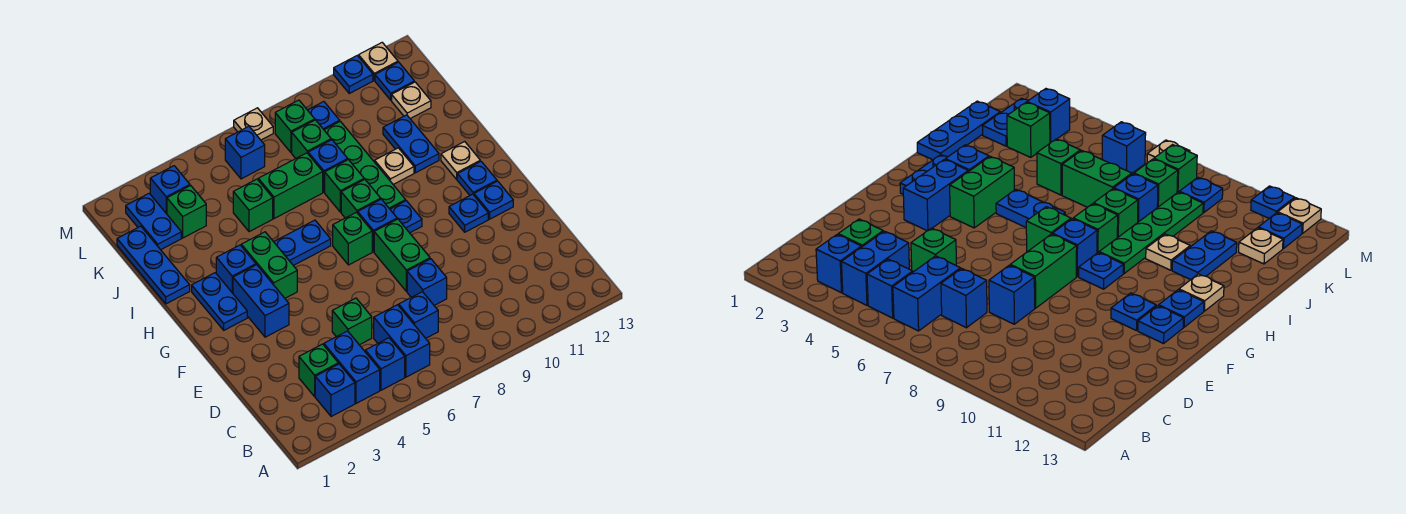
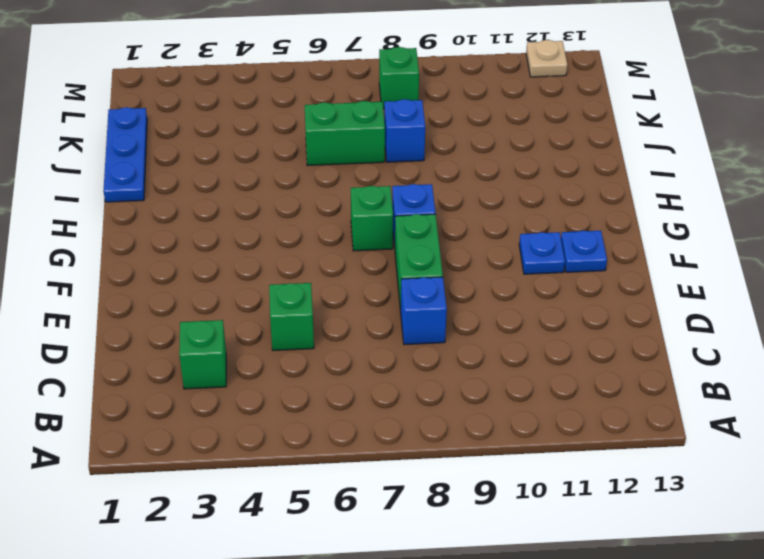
none -> blue 1x1 brick [315,364,355,417]
none -> blue 1x2 brick [324,331,380,403]
none -> blue 1x1 brick [365,338,405,390]
none -> blue 1x2 brick [374,305,430,377]

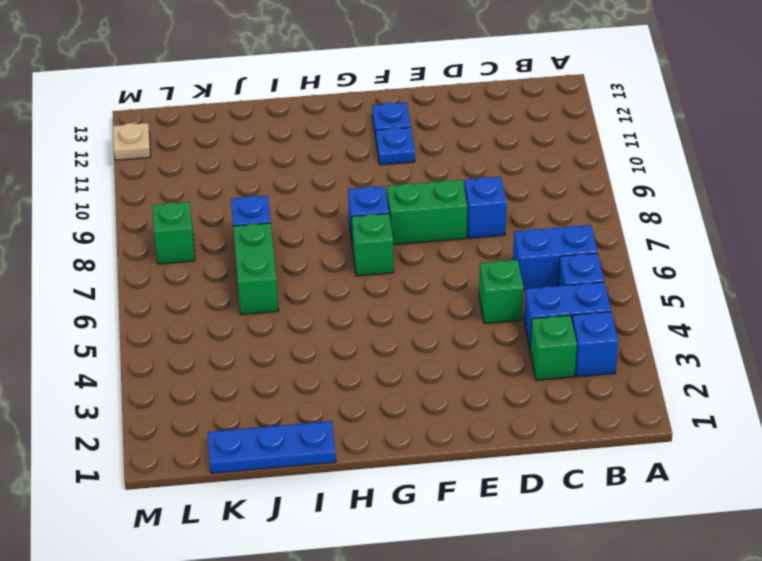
none -> blue 1x1 brick [399,292,438,338]
none -> blue 1x2 brick [233,265,289,337]
none -> blue 1x2 plate [192,273,247,330]
none -> green 1x2 brick [241,232,297,298]

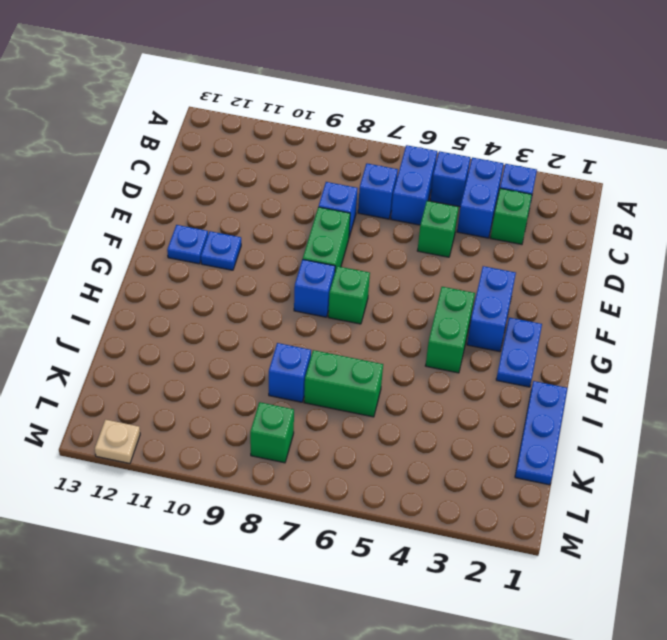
none -> blue 1x1 plate [390,201,422,233]
none -> blue 1x1 plate [457,161,497,195]
none -> blue 1x1 brick [216,245,256,293]
none -> blue 1x2 plate [274,220,331,266]

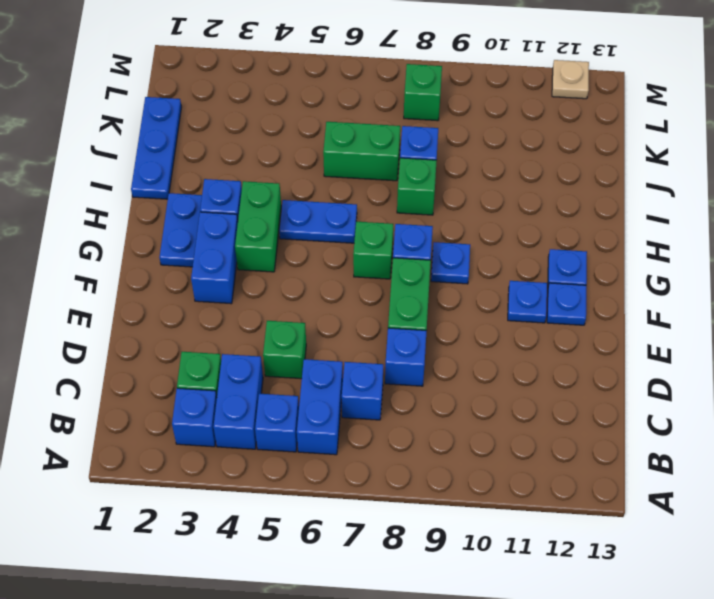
none -> green 1x1 brick [341,180,381,218]
none -> green 1x4 plate [324,121,406,209]
none -> tan 1x1 plate [441,141,480,179]
none -> tan 1x1 plate [375,148,414,184]

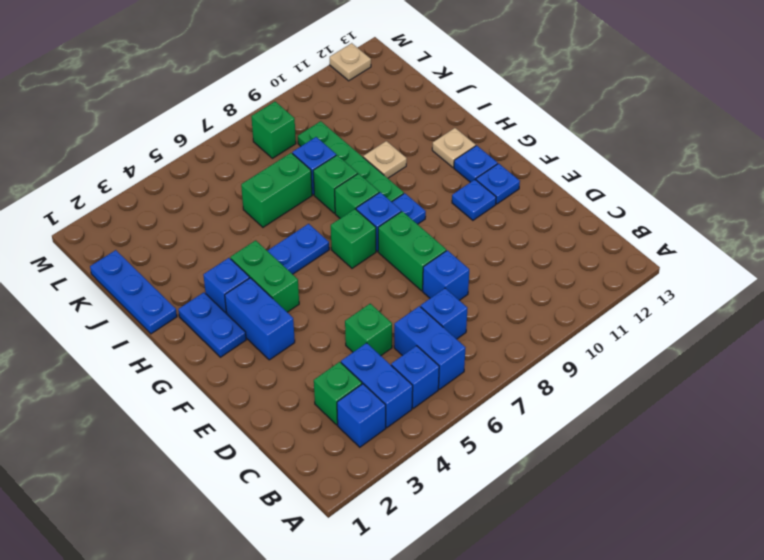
none -> blue 1x2 plate [383,115,439,173]
none -> green 1x1 brick [233,179,273,232]
none -> blue 1x2 plate [126,193,181,250]
none -> green 1x1 brick [167,185,206,238]

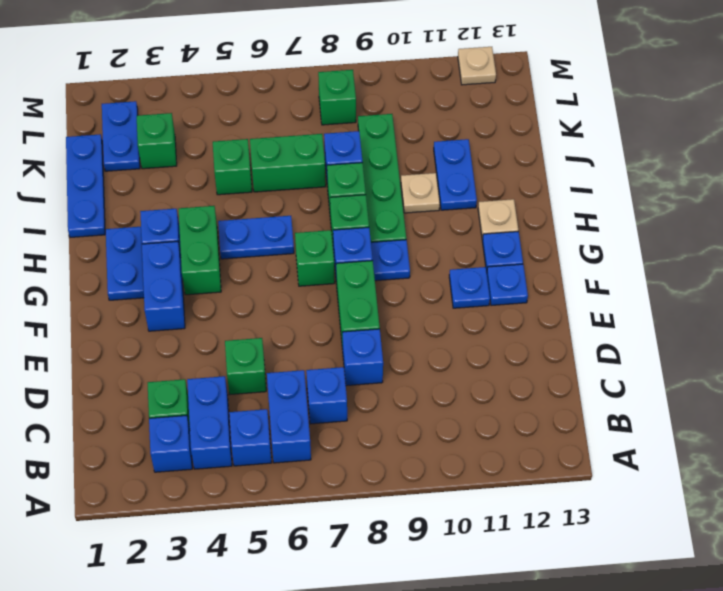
none -> green 1x1 brick [292,120,331,158]
none -> tan 1x1 plate [392,82,431,119]
none -> blue 1x1 brick [150,166,190,214]
none -> blue 1x1 brick [225,126,265,179]

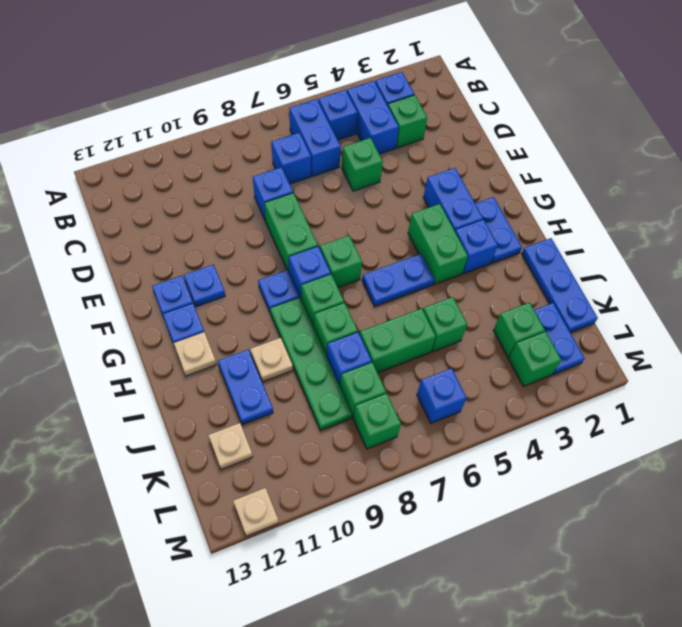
green 1x1 brick [509,332,561,386] -> blue 1x1 brick [150,166,190,214]
none -> blue 1x1 plate [308,102,340,130]
none -> blue 1x1 plate [375,62,414,100]
none -> tan 1x1 plate [234,108,273,140]
none -> blue 1x1 plate [334,56,373,93]

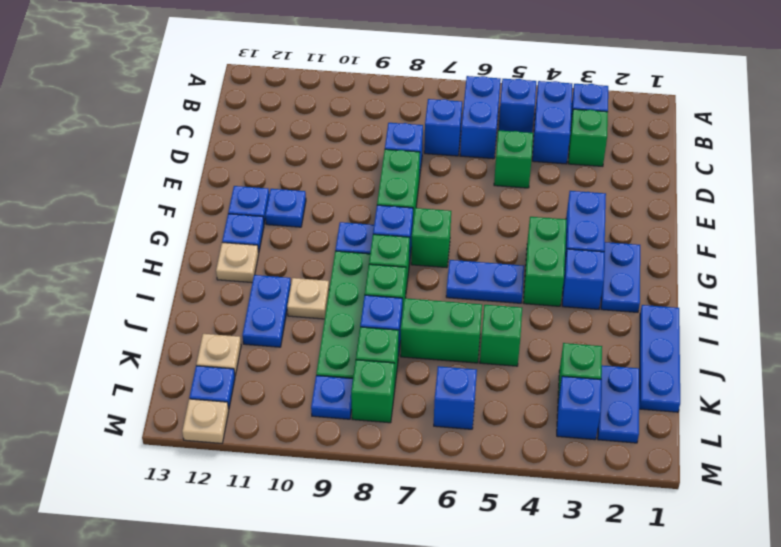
none -> tan 1x1 plate [234,108,273,140]
none -> blue 1x1 plate [334,56,373,93]

